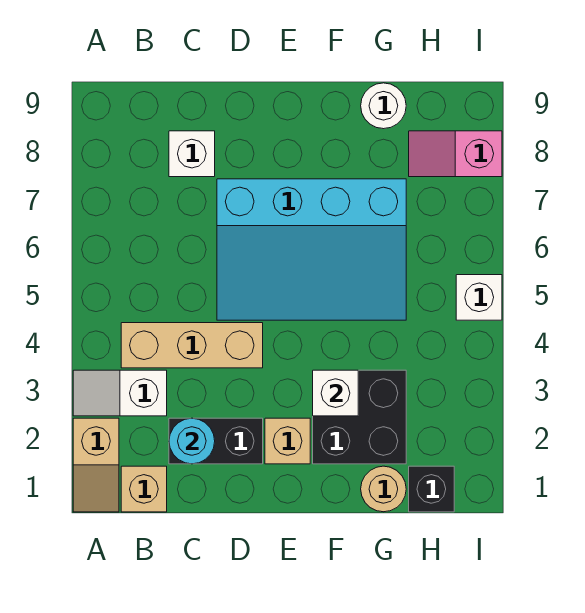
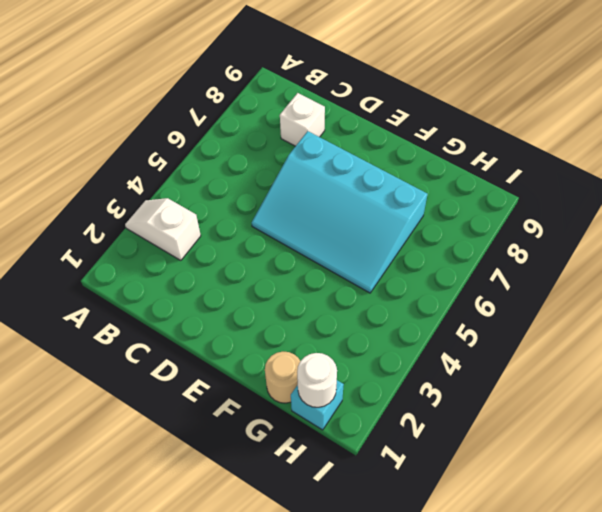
cyan 1x1 brick [291,380,344,430] -> black 1x1 brick [409,466,454,512]
white 1x1 round brick [297,353,337,407] -> white 1x1 round brick moved to [361,83,406,129]
none -> tan 1x2 slope [73,418,119,512]
none -> tan 1x1 brick [121,466,167,512]
none -> tan 1x3 brick [121,323,263,368]

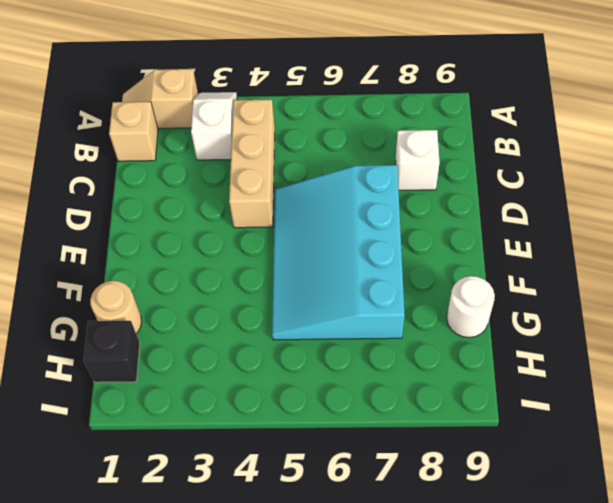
none -> black 1x2 brick [169,418,263,464]
none -> tan 1x1 brick [265,418,310,464]
none -> black 2x2 brick [313,370,406,464]

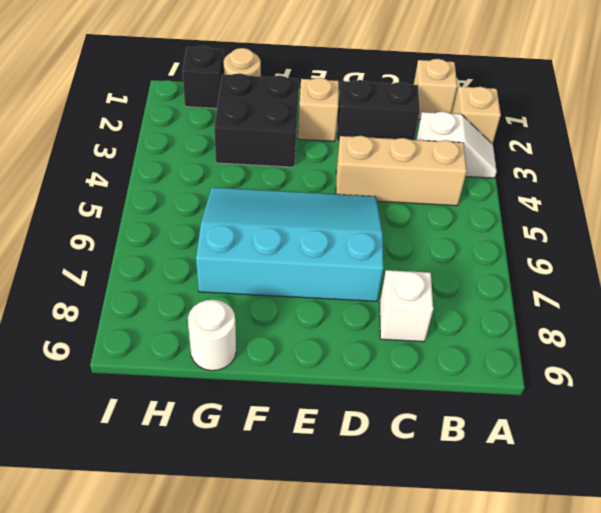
none -> pink 1x2 slope [409,131,502,177]
none -> white 1x1 brick [456,275,502,320]
none -> cyan 1x1 round brick [169,418,215,464]

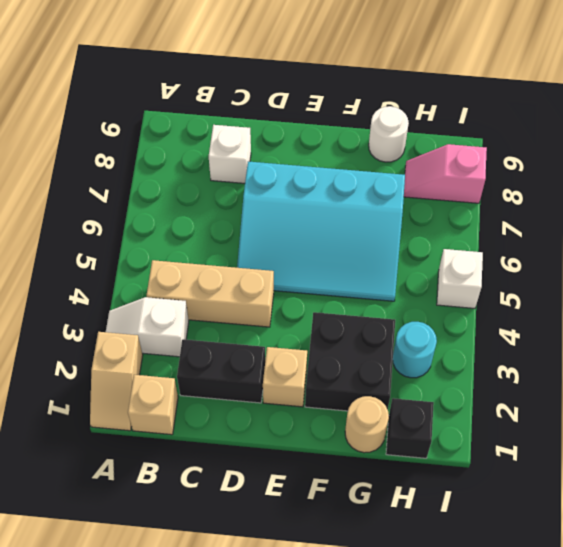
cyan 1x1 round brick [393,322,437,378] -> cyan 1x1 round brick moved to [169,418,215,464]
none -> white 1x1 brick [313,370,358,416]

